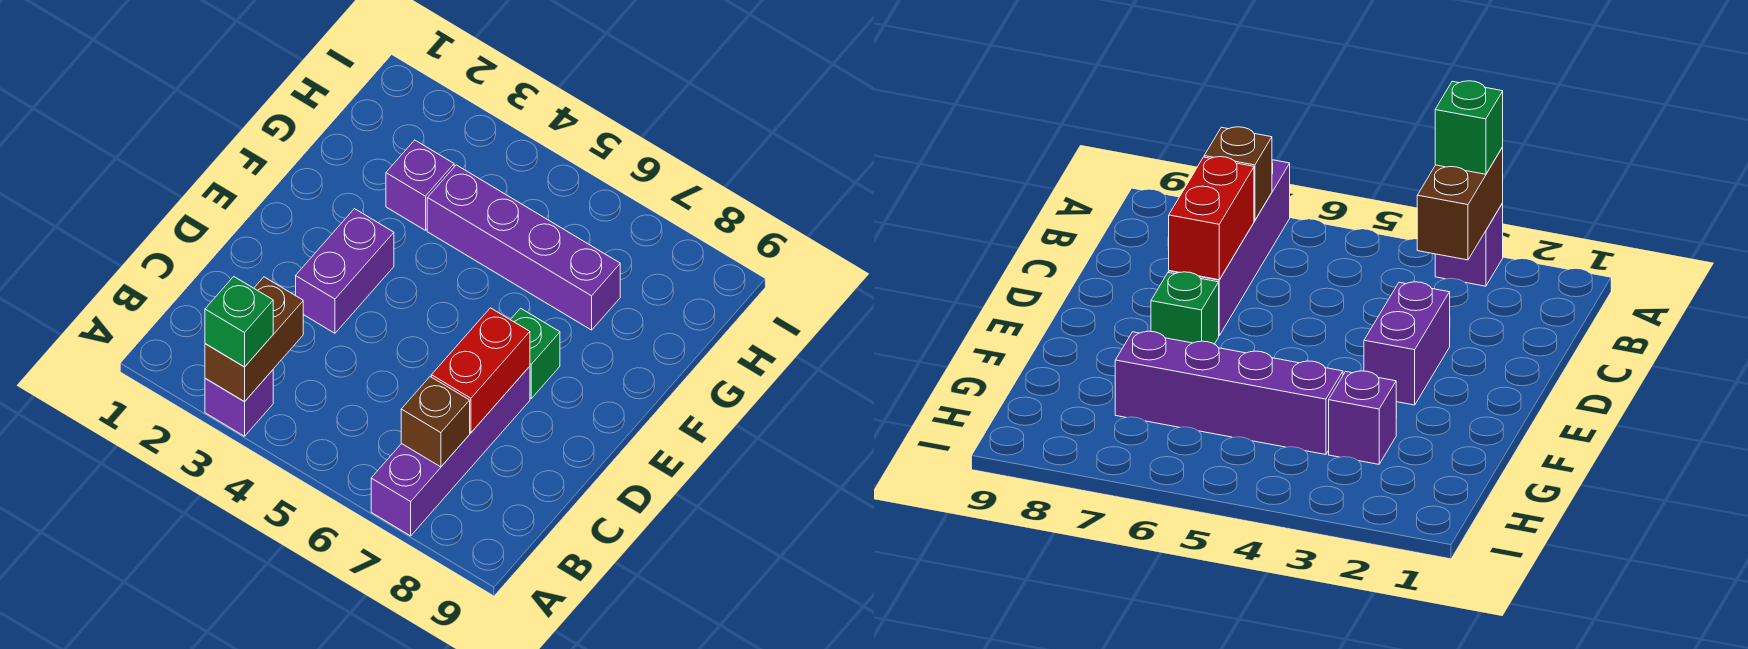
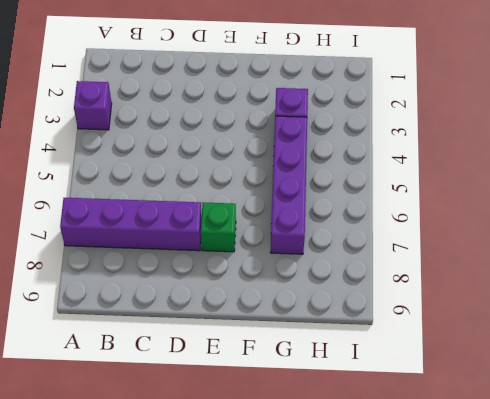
none -> purple 1x2 brick [296,209,394,333]
none -> brown 1x2 brick [205,277,303,402]

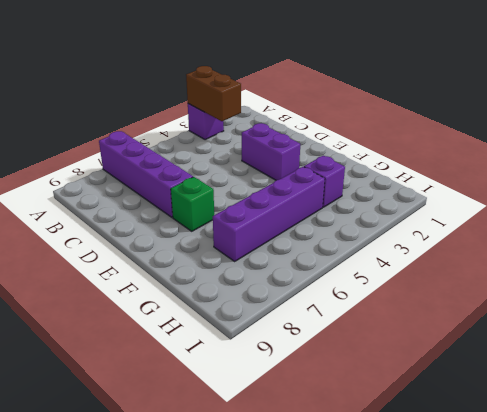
none -> brown 1x1 brick [401,377,470,467]
none -> red 1x2 brick [431,308,530,432]

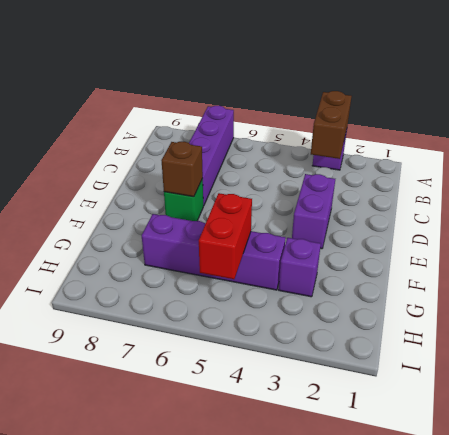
brown 1x1 brick [161,142,203,197] -> brown 1x1 brick moved to [401,377,470,467]
red 1x2 brick [199,193,252,279] -> red 1x2 brick moved to [431,308,530,432]
none -> green 1x1 brick [205,277,273,367]

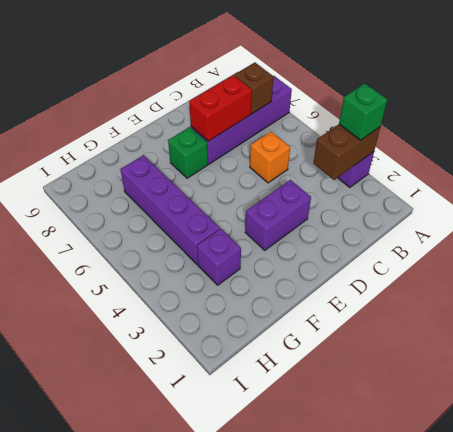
orange 1x1 brick [250,131,290,183] -> none

